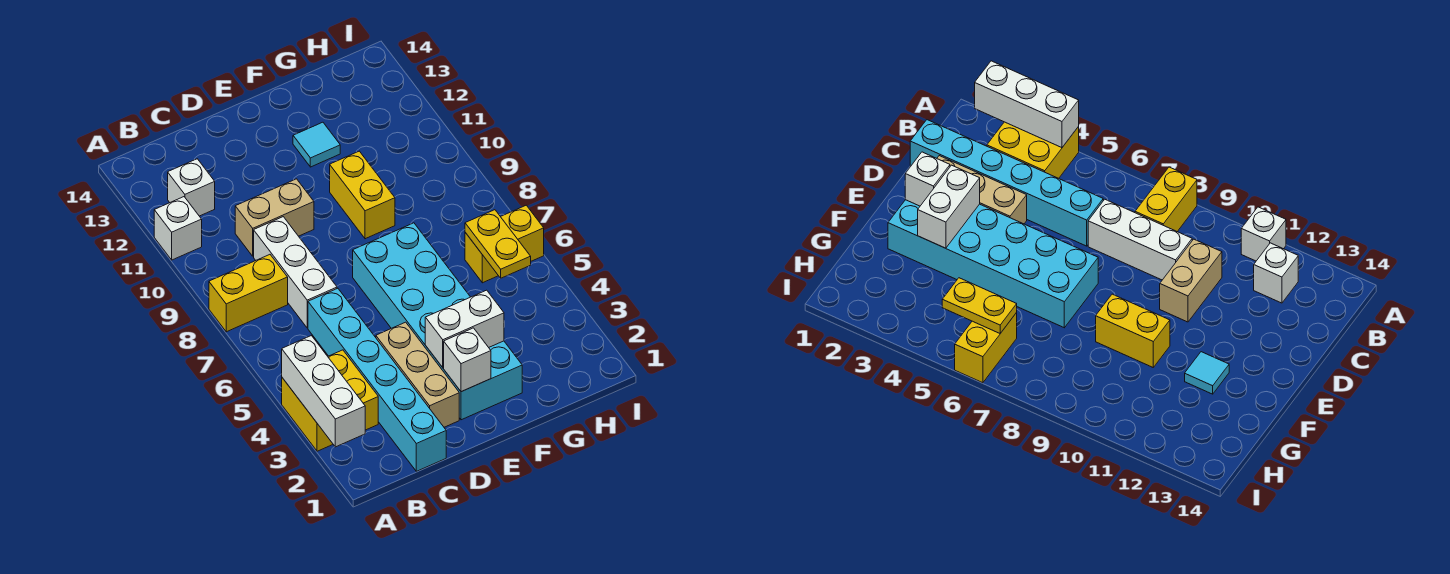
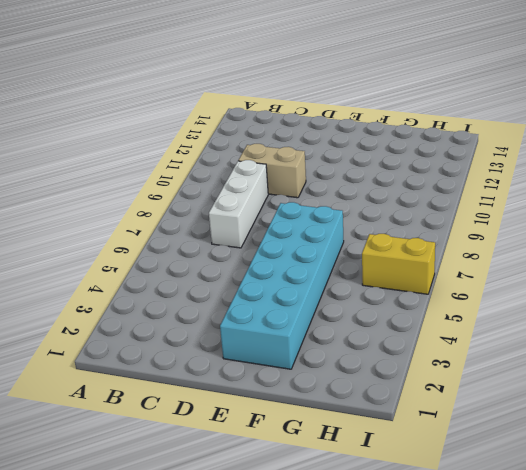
none -> yellow 2x2 brick [282,350,378,451]
none -> yellow 1x2 brick [209,255,288,332]
none -> white 1x1 brick [154,197,202,260]

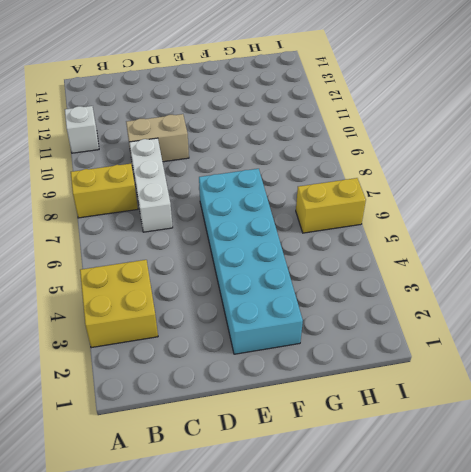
none -> white 1x1 brick [168,159,215,216]
none -> cyan 1x6 brick [308,288,446,471]
none -> tan 1x3 brick [376,322,459,427]

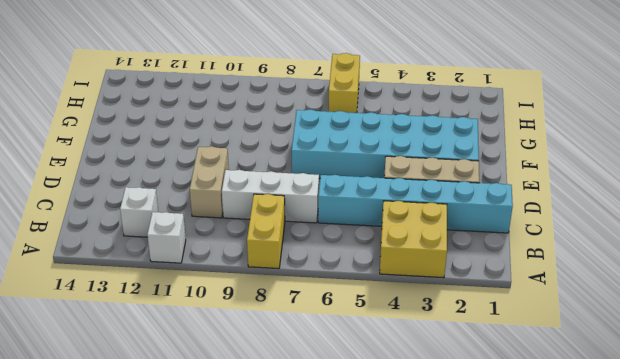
none -> yellow 1x2 brick [330,151,395,239]
none -> cyan 1x1 tile [293,122,340,167]
none -> white 1x3 brick [282,336,365,447]

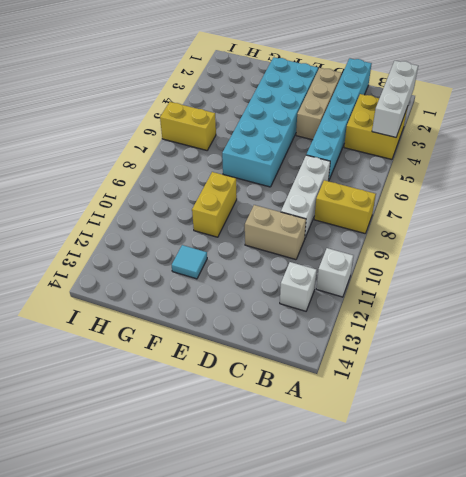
none -> white 1x1 brick [444,328,491,392]
none -> white 1x2 brick [425,290,504,368]
none -> yellow 1x2 plate [465,210,531,278]

